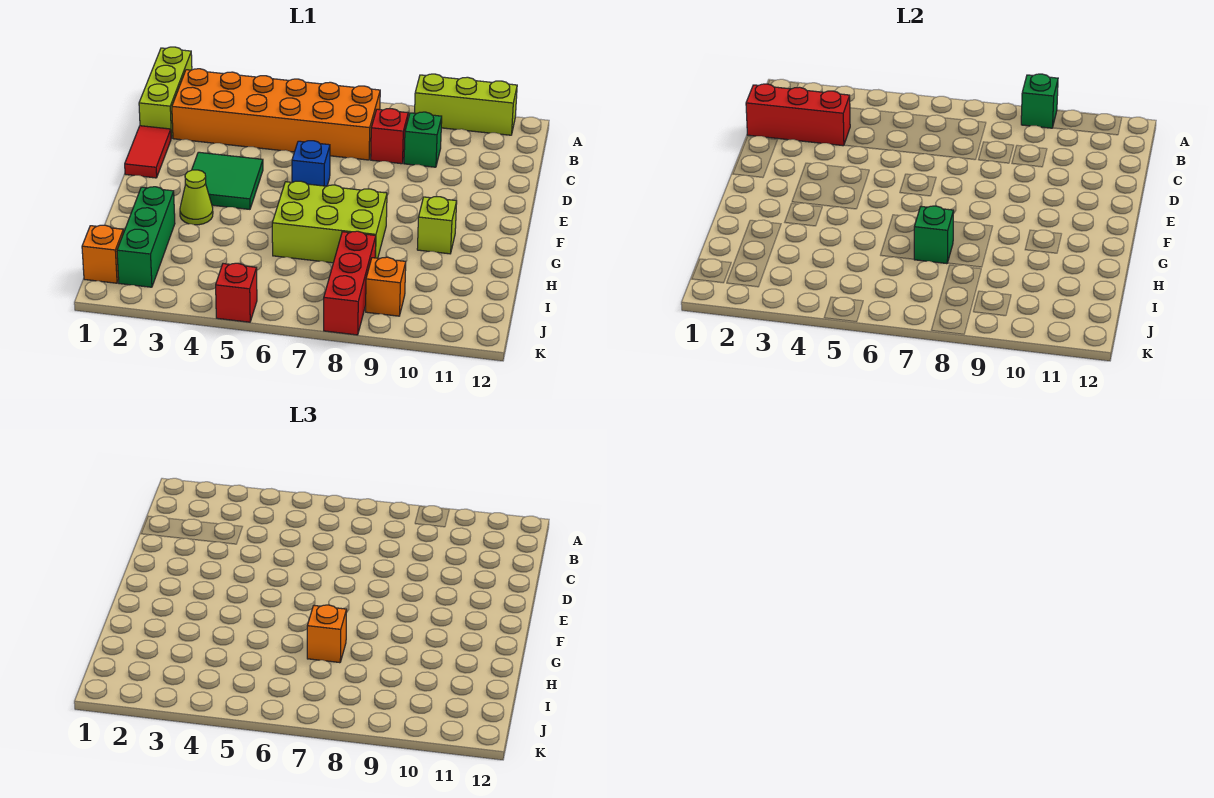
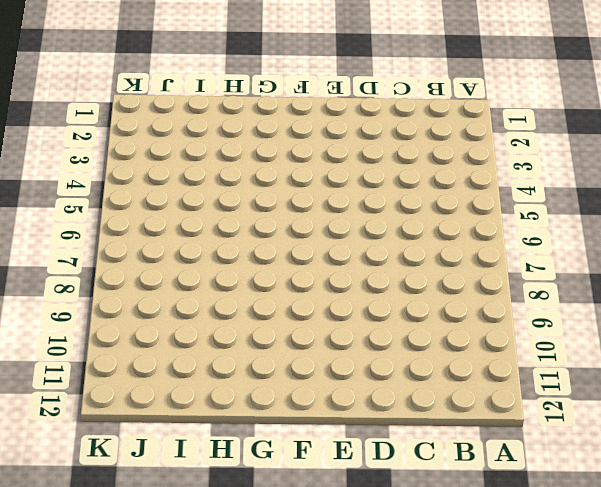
none -> lime 1x3 brick [139,47,192,138]
none -> lime 1x3 brick [415,74,517,135]
none -> orange 2x6 brick [172,69,380,160]

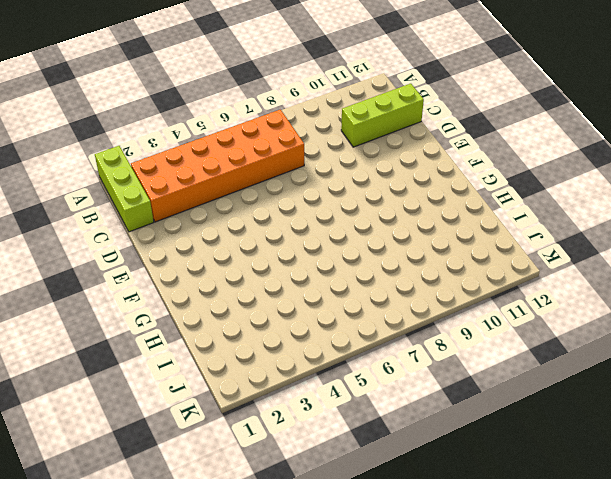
lime 1x3 brick [341,84,424,147] -> lime 1x3 brick moved to [415,74,517,135]
none -> red 1x1 brick [371,109,408,164]
none -> green 1x1 brick [404,112,442,167]
none -> red 1x2 tile [125,126,171,178]

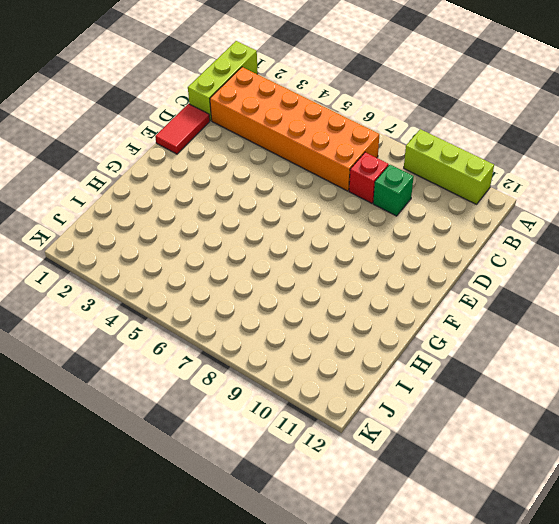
none -> green 2x2 tile [192,152,263,209]
none -> blue 1x1 brick [292,141,330,186]
none -> lime 1x1 cone [180,170,213,225]

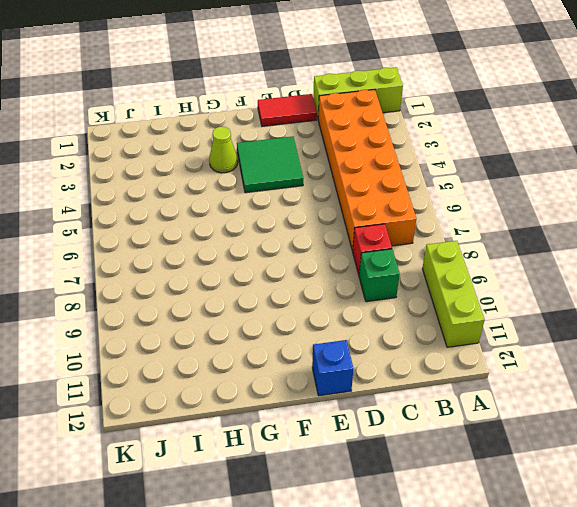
blue 1x1 brick [312,340,353,396] -> blue 1x1 brick moved to [292,141,330,186]
none -> lime 2x3 brick [272,181,387,263]
none -> lime 1x1 brick [417,197,457,254]
none -> green 1x3 brick [117,187,175,287]

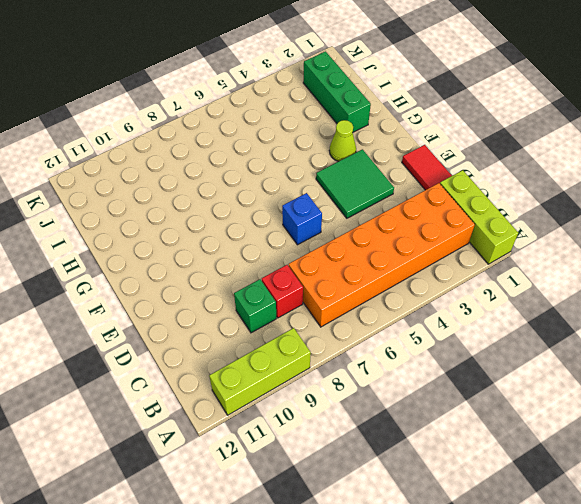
none -> lime 2x3 brick [272,181,387,263]
none -> lime 1x1 brick [417,197,457,254]
none -> red 1x3 brick [324,231,376,335]

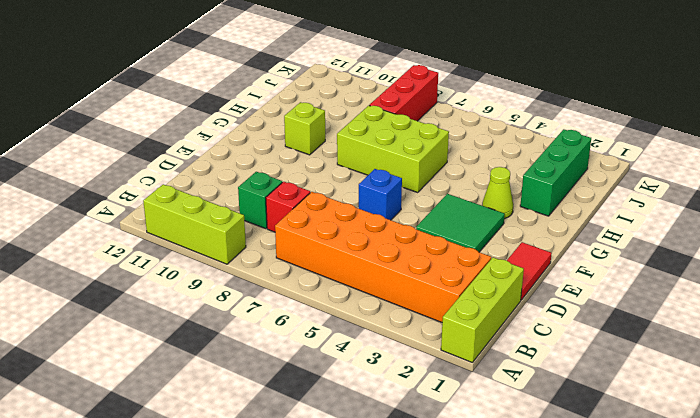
none -> orange 1x1 brick [82,225,123,283]
none -> orange 1x1 brick [366,257,406,316]
none -> red 1x1 brick [216,263,257,322]

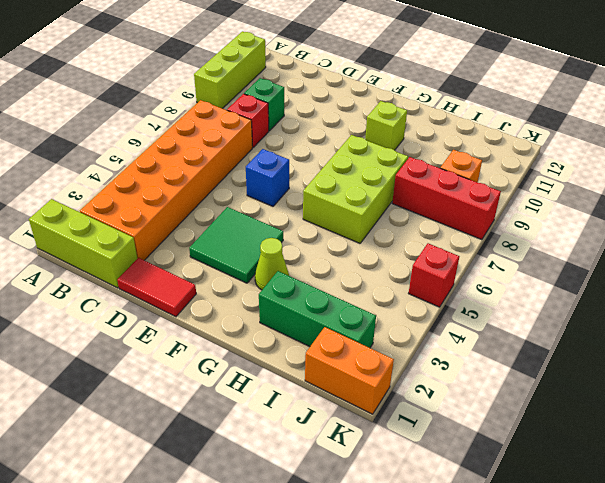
orange 1x2 brick [305,327,394,414] -> orange 1x1 brick [82,225,123,283]
none -> green 1x1 brick [1021,74,1058,128]
none -> red 1x3 brick [746,84,850,146]
none -> green 1x1 brick [914,206,954,264]

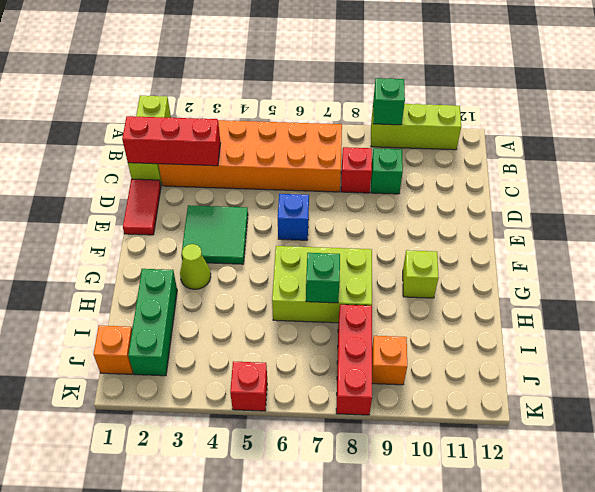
none -> orange 1x1 brick [307,605,347,663]

